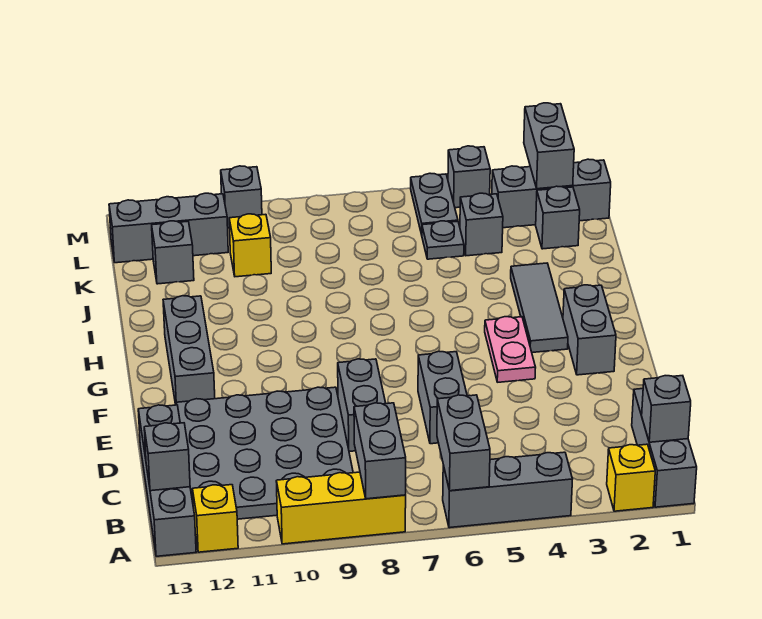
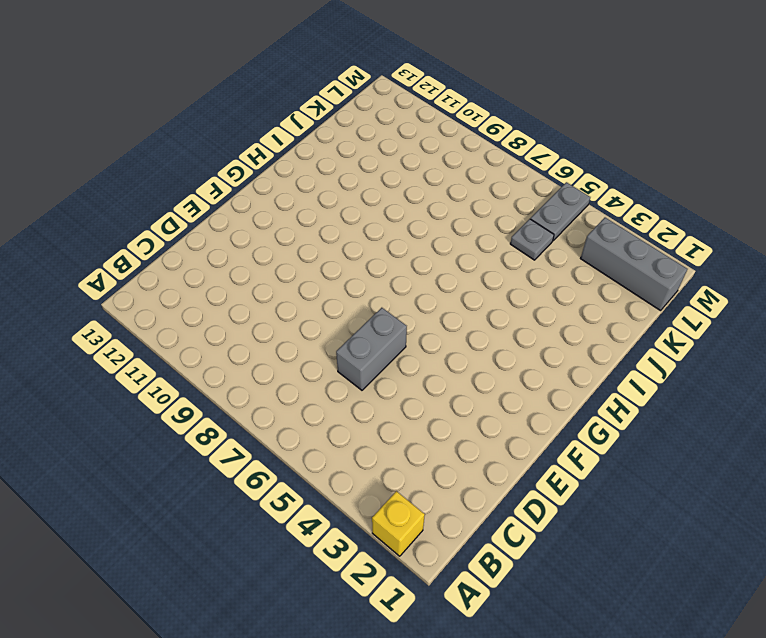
none -> grey 1x3 brick [632,389,697,507]
none -> grey 1x3 brick [443,452,573,528]
none -> yellow 1x3 brick [276,472,406,544]

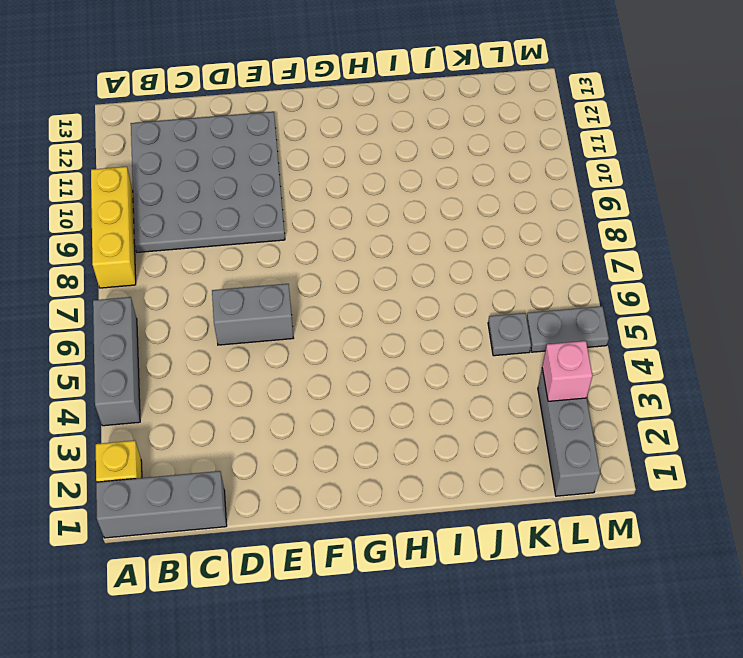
pink 1x1 brick [542,341,593,401] -> none
none -> yellow 1x1 brick [193,485,238,552]
none -> grey 1x4 brick [138,405,196,556]
none -> grey 1x2 brick [338,359,386,452]

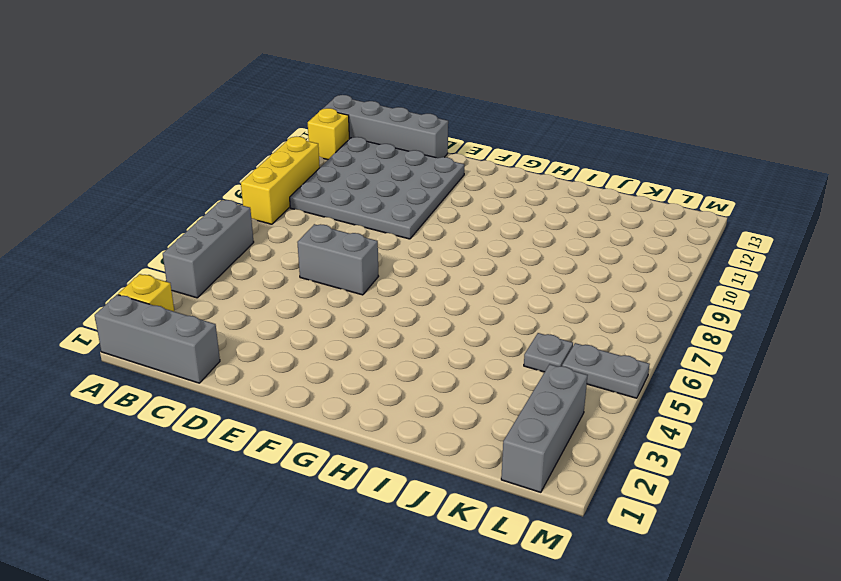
none -> grey 1x2 brick [338,359,386,452]
none -> grey 1x2 brick [563,285,616,375]
none -> pink 1x2 plate [485,317,536,382]

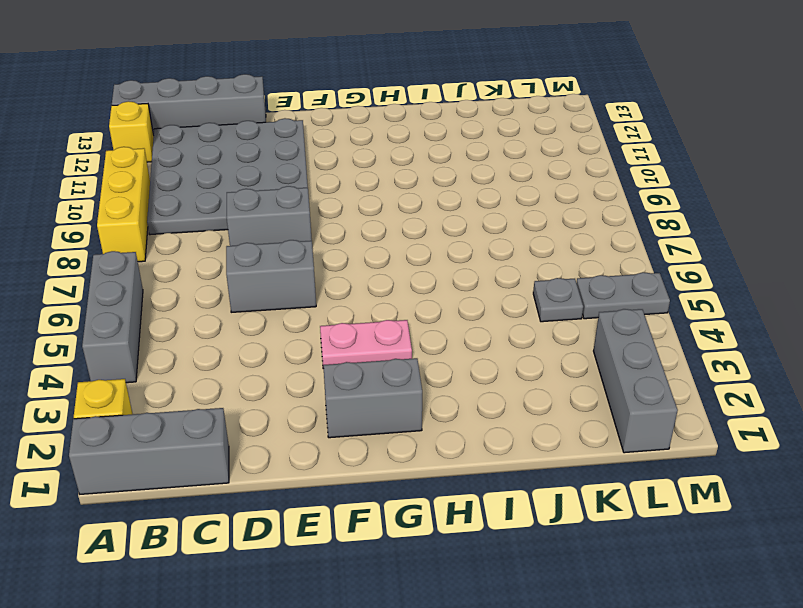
none -> grey 1x3 brick [163,296,215,405]
none -> grey 1x3 tile [511,263,568,353]
none -> grey 1x1 brick [536,186,580,249]

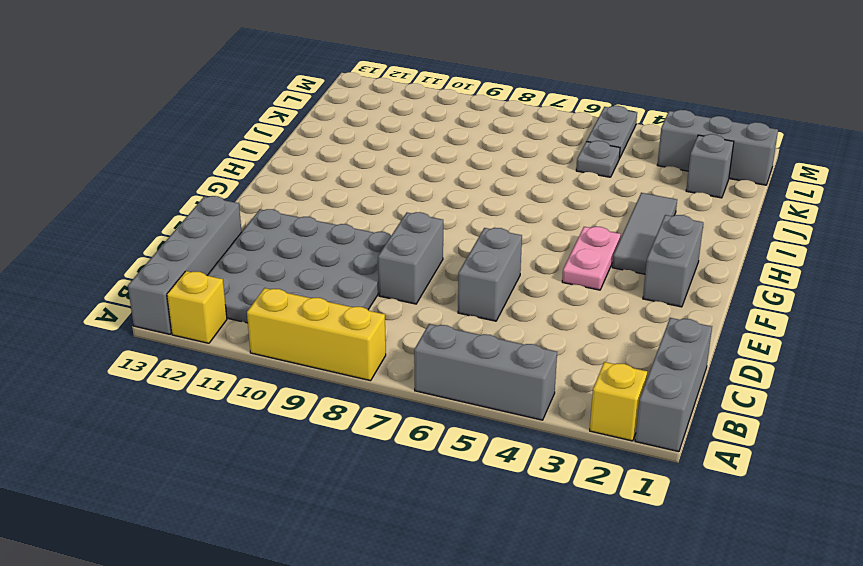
none -> grey 1x3 brick [163,296,215,405]
none -> grey 1x1 brick [460,193,503,256]
none -> yellow 1x1 brick [229,214,271,277]

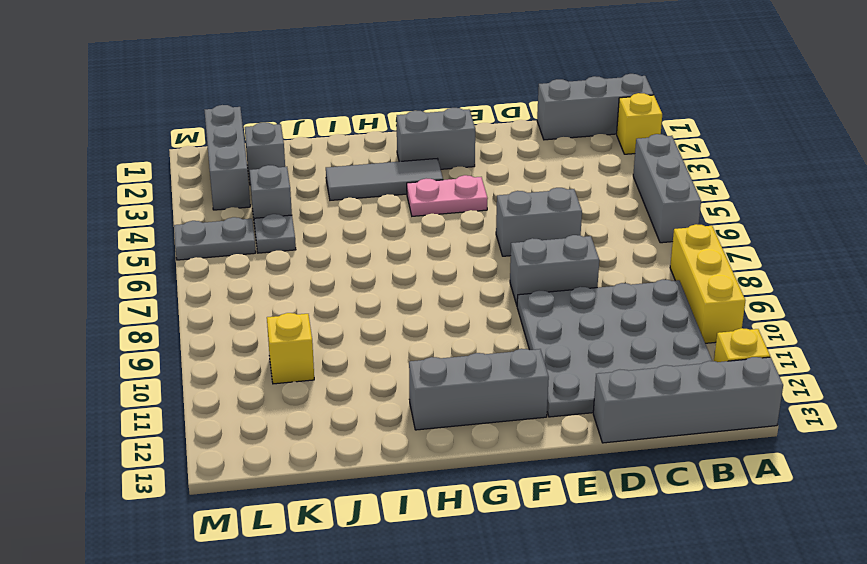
none -> grey 1x1 brick [152,221,194,284]
none -> grey 1x3 brick [109,193,228,263]
none -> grey 1x1 brick [448,146,490,208]

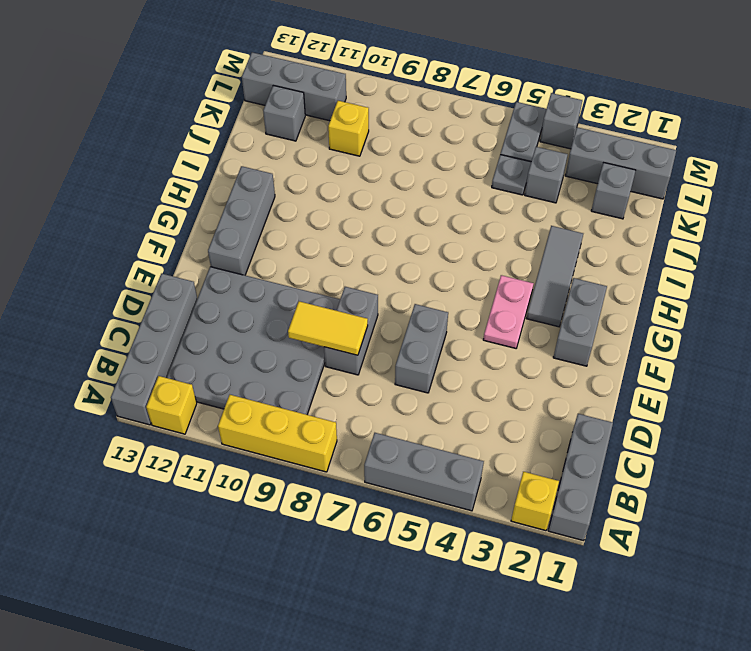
yellow 1x2 tile [288,301,368,355] -> none
none -> grey 1x1 brick [221,166,262,228]
none -> grey 1x2 brick [437,395,490,491]
none -> grey 1x2 brick [354,403,406,499]

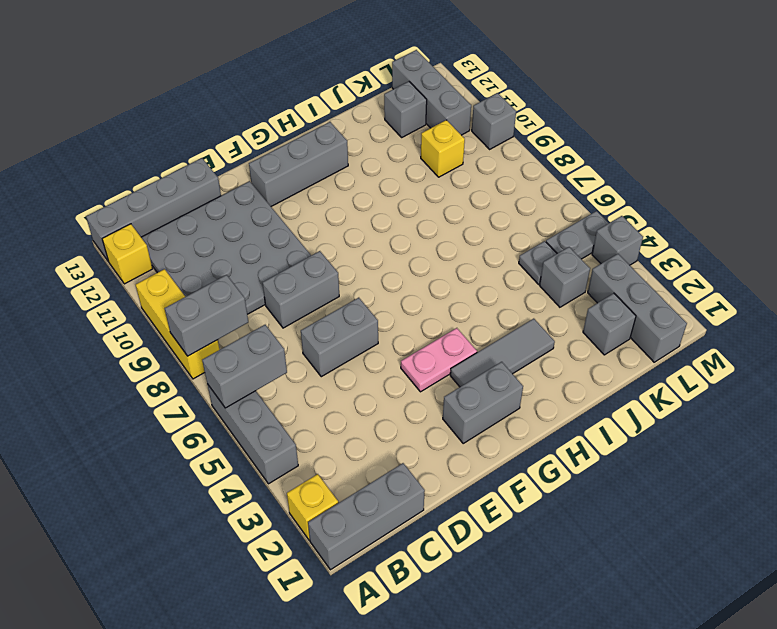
none -> grey 1x1 brick [642,376,691,442]
none -> grey 1x1 brick [144,423,190,491]
none -> grey 1x2 brick [524,103,574,189]

